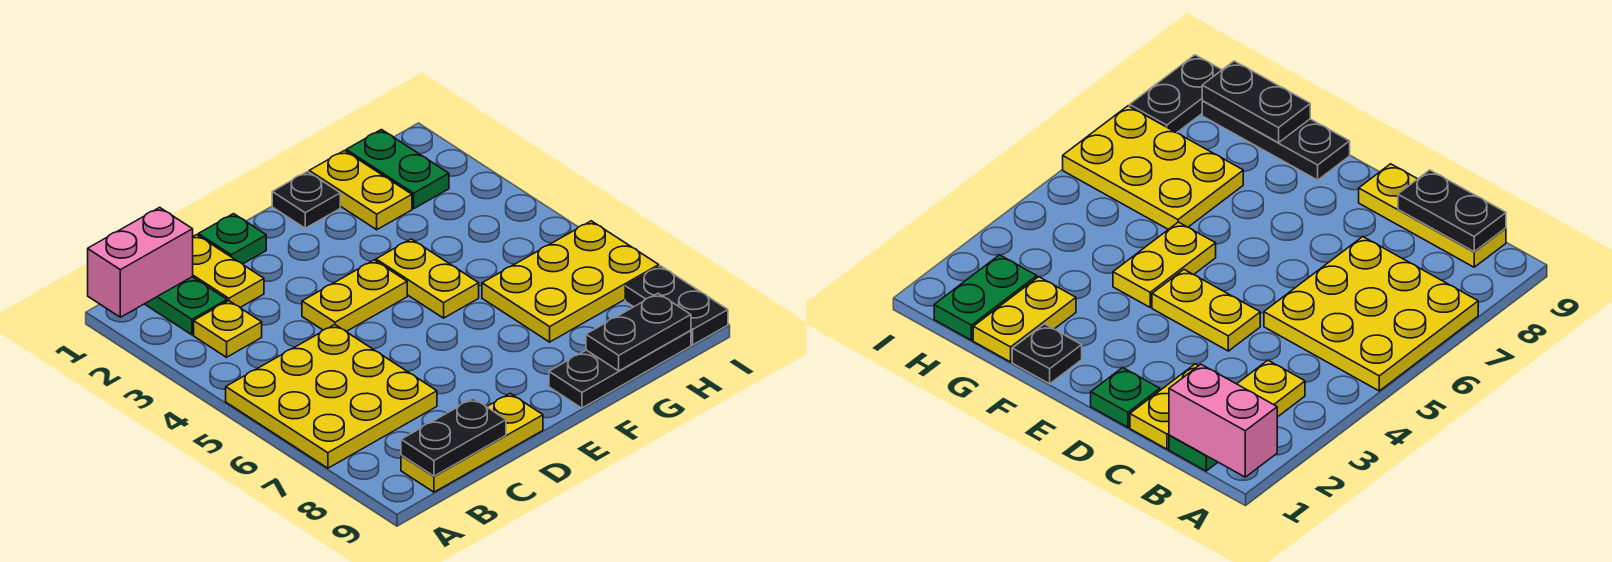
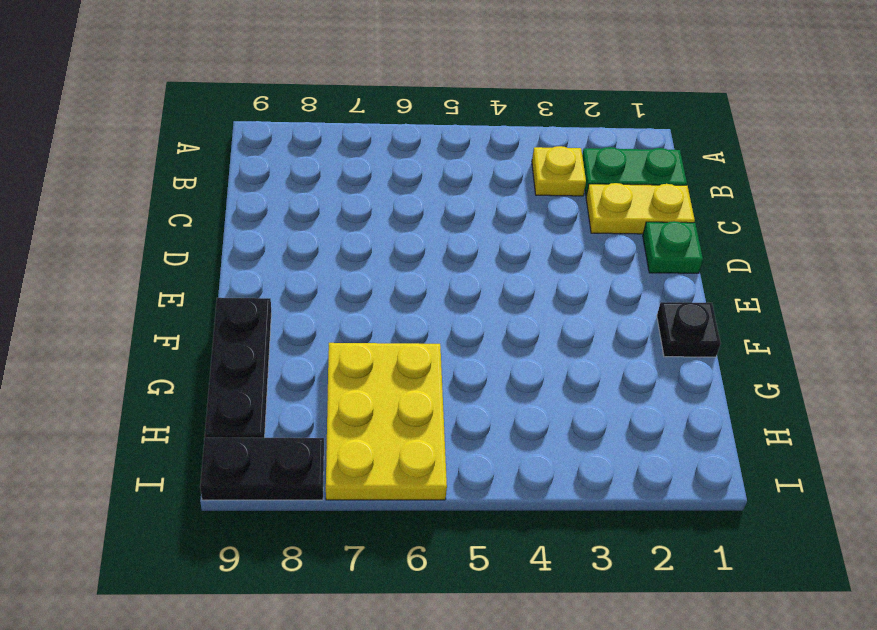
none -> yellow 3x3 plate [226,325,437,468]
none -> yellow 1x3 plate [401,394,543,492]
none -> yellow 1x2 plate [302,260,407,331]

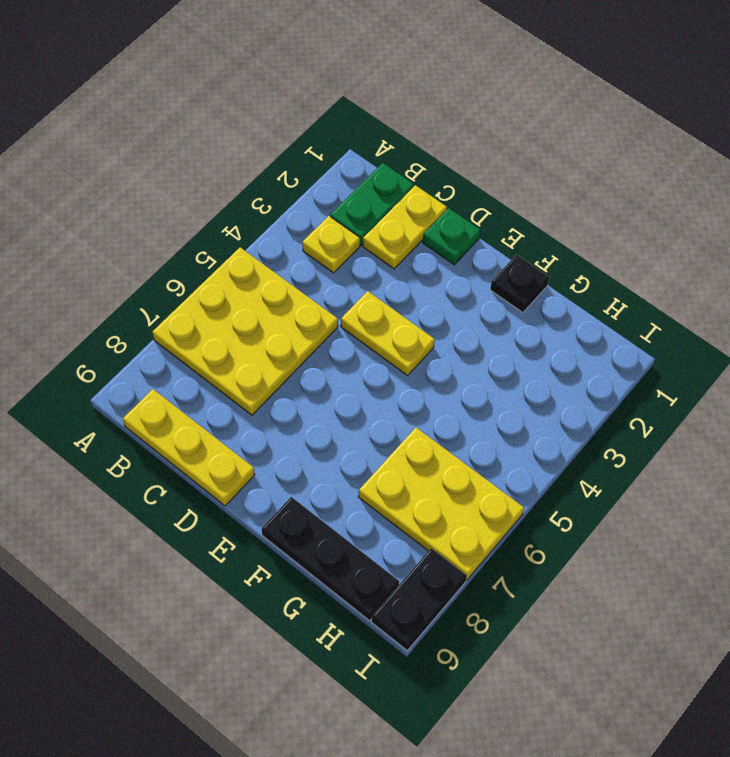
none -> yellow 1x2 plate [376,239,479,318]
none -> yellow 1x2 plate [309,151,412,230]
none -> green 1x2 plate [346,130,449,209]

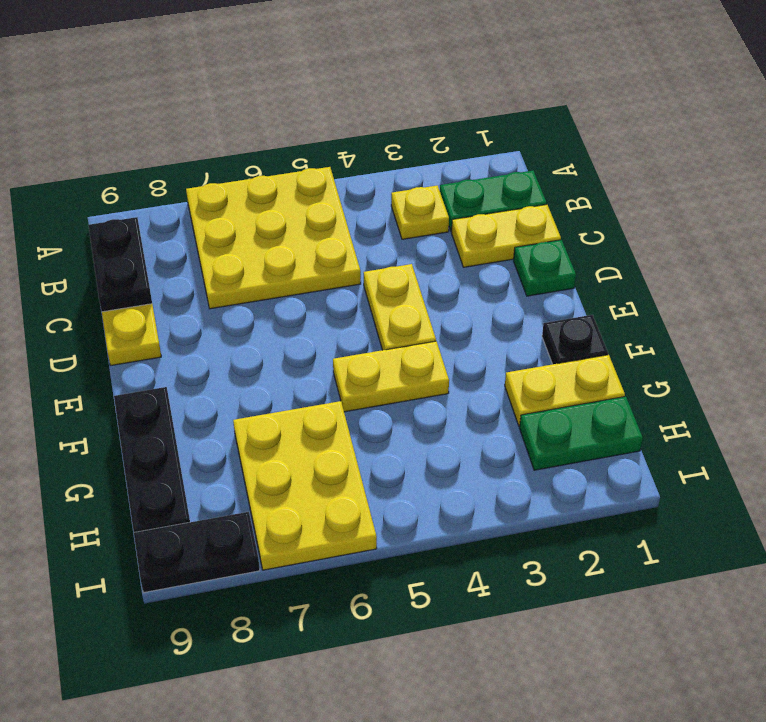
none -> pink 1x2 brick [88,207,193,317]
none -> black 1x2 plate [586,293,691,371]

